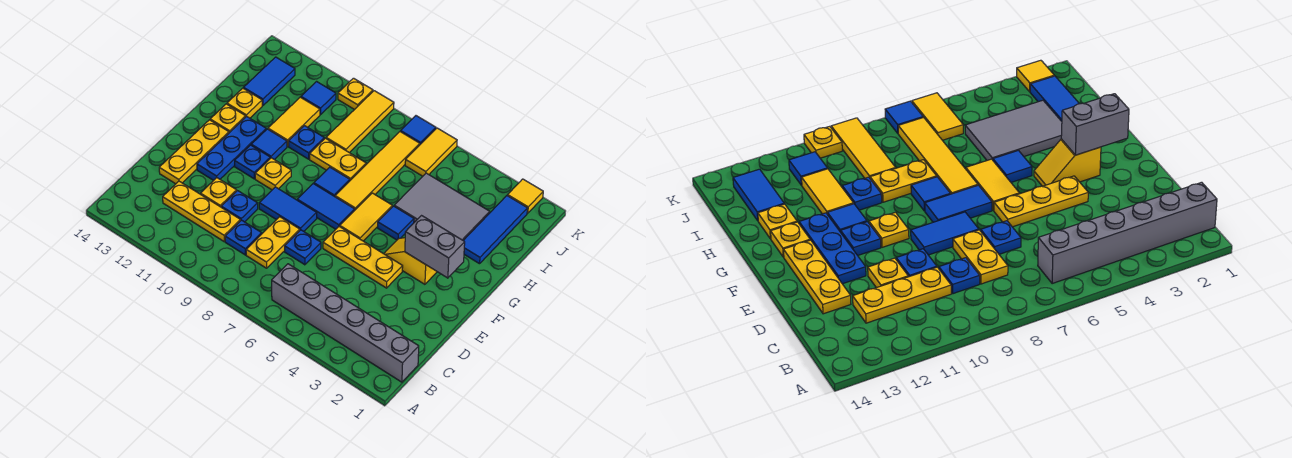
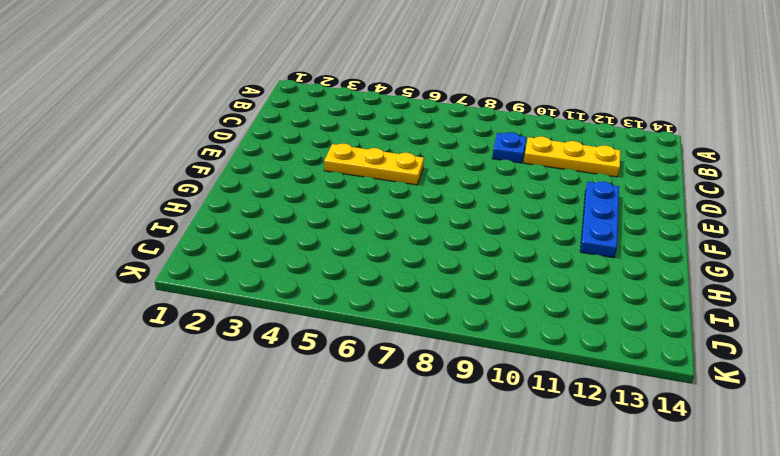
none -> grey 1x6 brick [272,264,419,382]
none -> yellow 1x2 plate [246,217,300,268]
none -> blue 1x1 plate [285,230,321,265]
none -> blue 1x1 plate [221,191,258,222]

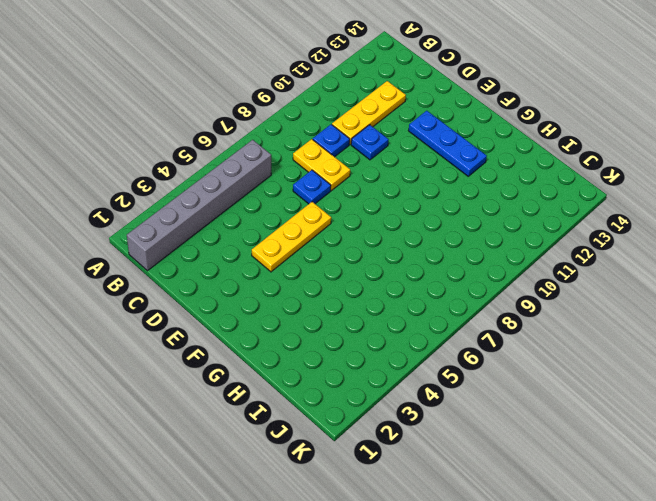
none -> yellow 1x1 plate [201,178,237,207]
none -> yellow 1x3 plate [159,120,229,184]
none -> blue 1x2 tile [259,187,317,231]
none -> yellow 1x2 slope [384,238,437,284]

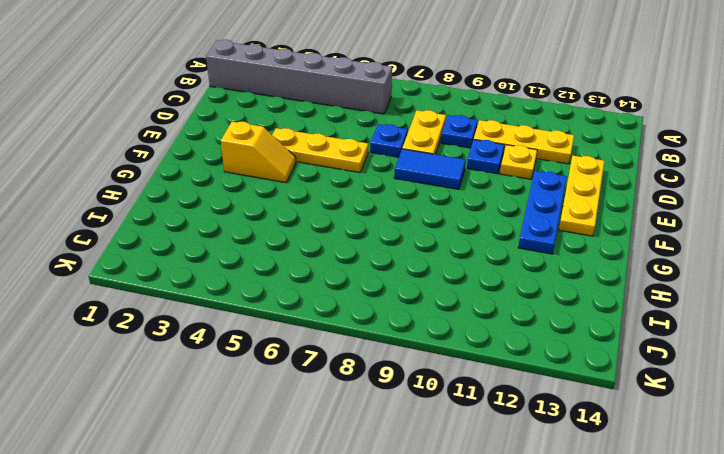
none -> yellow 1x2 tile [340,193,392,241]
none -> blue 1x2 tile [297,184,355,229]
none -> yellow 1x1 plate [255,158,291,190]
none -> blue 1x1 plate [235,145,270,179]

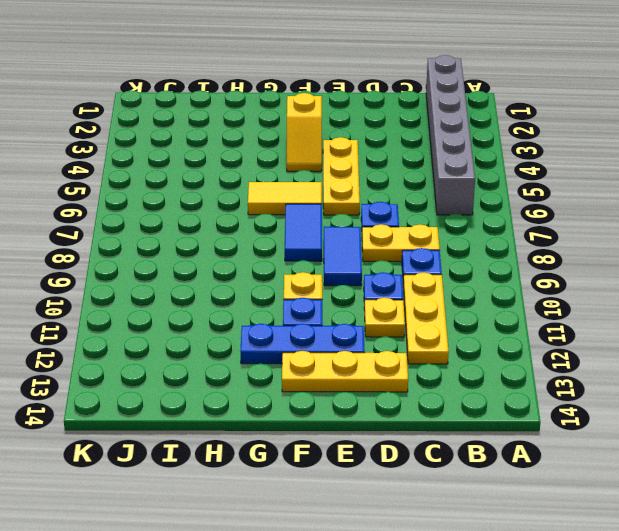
none -> blue 1x1 tile [378,206,414,240]
none -> yellow 1x4 tile [335,132,420,210]
none -> blue 1x1 tile [314,167,350,197]
none -> blue 1x1 tile [251,129,287,160]

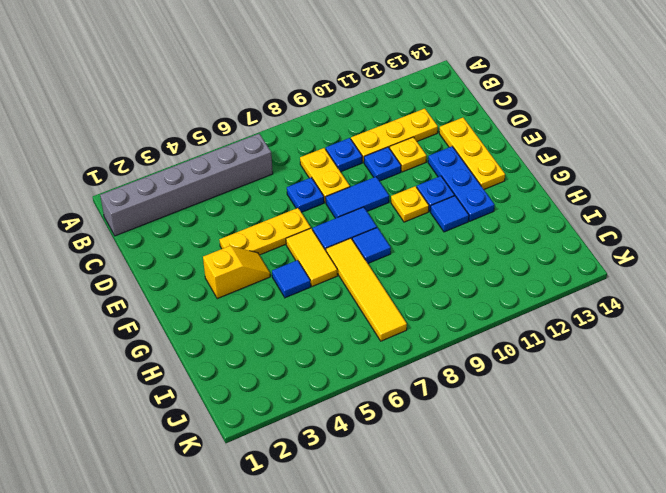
none -> yellow 1x1 plate [210,104,246,133]
none -> blue 1x3 tile [463,196,527,264]
none -> grey 2x3 tile [394,173,490,240]
none -> yellow 1x2 plate [310,138,366,180]

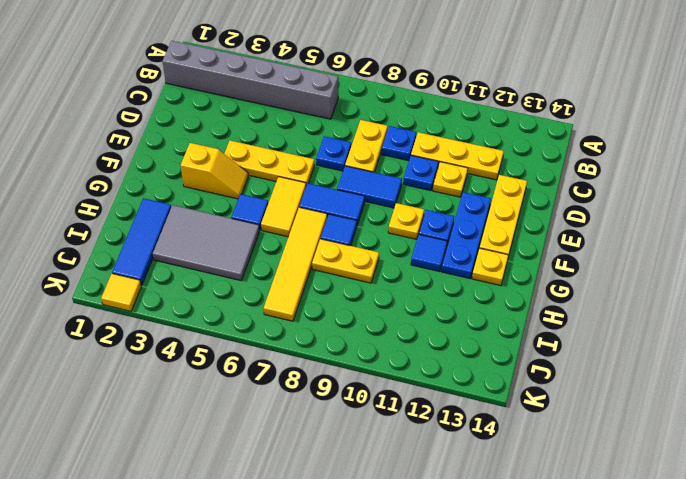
none -> blue 1x1 plate [289,126,324,159]
none -> yellow 1x2 tile [268,97,320,146]
none -> yellow 1x1 plate [227,88,262,118]
none -> yellow 1x3 tile [326,91,394,153]

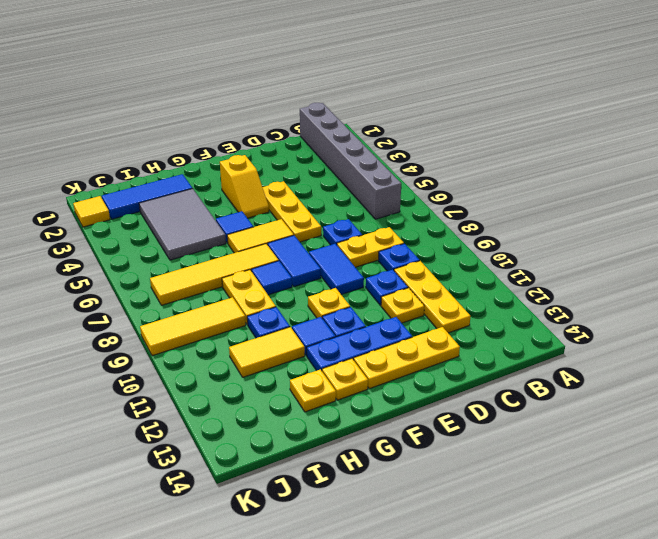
none -> blue 1x2 tile [244,57,295,105]
none -> yellow 1x2 tile [405,128,457,176]
none -> blue 1x1 tile [301,82,336,115]
none -> blue 1x1 tile [401,116,436,144]

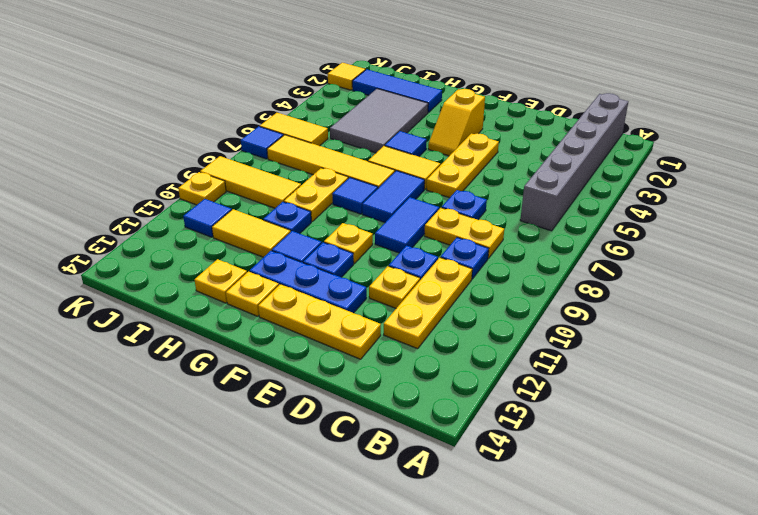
none -> blue 1x2 tile [244,57,295,105]
none -> grey 1x2 brick [405,216,465,278]

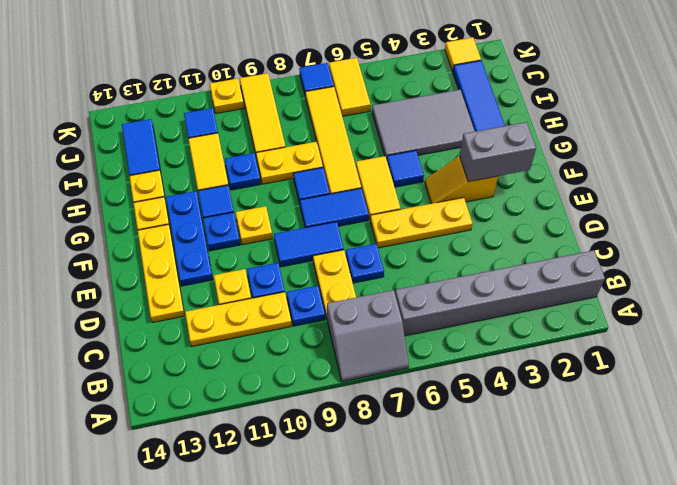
grey 2x2 slope [327,290,409,382] -> none

